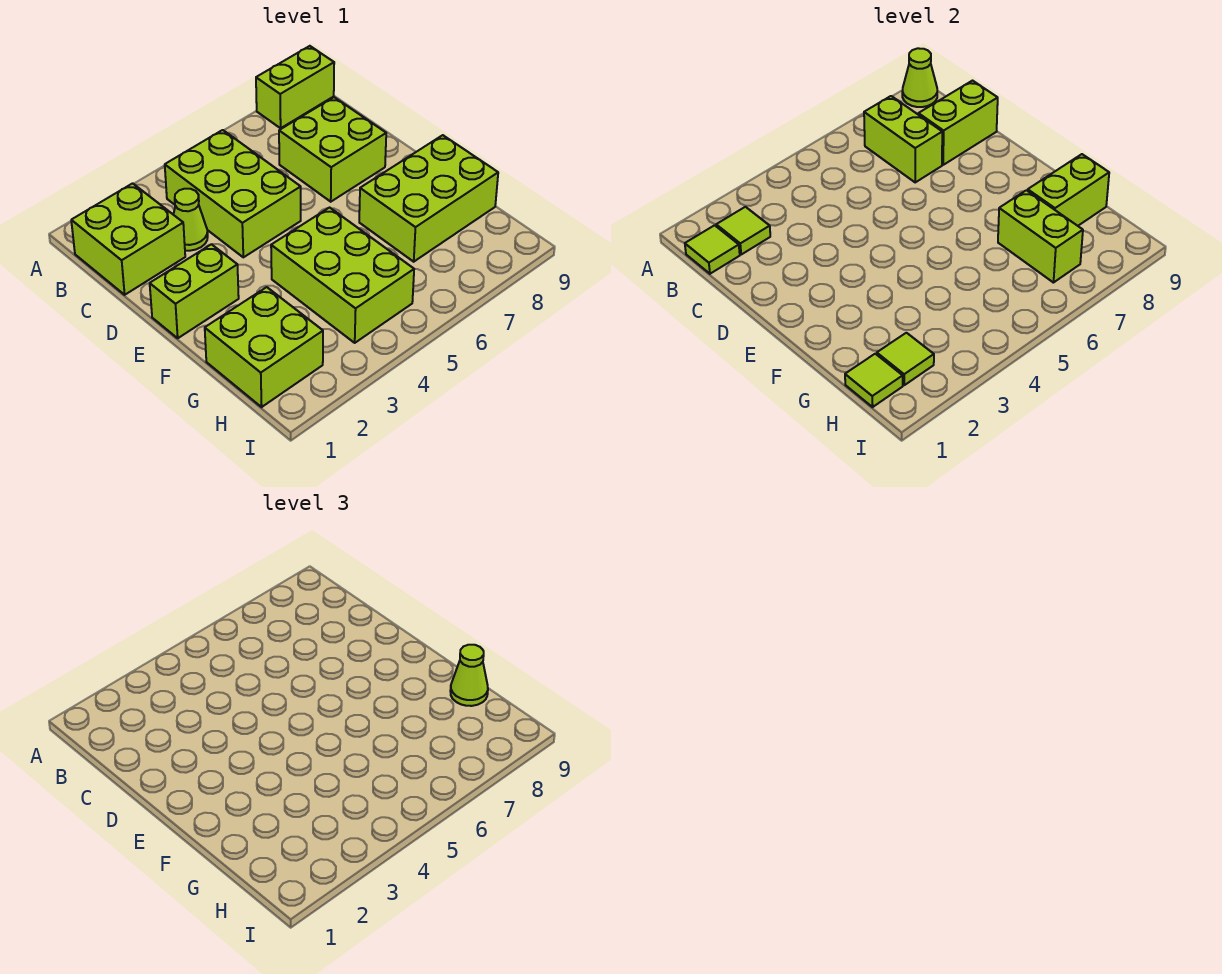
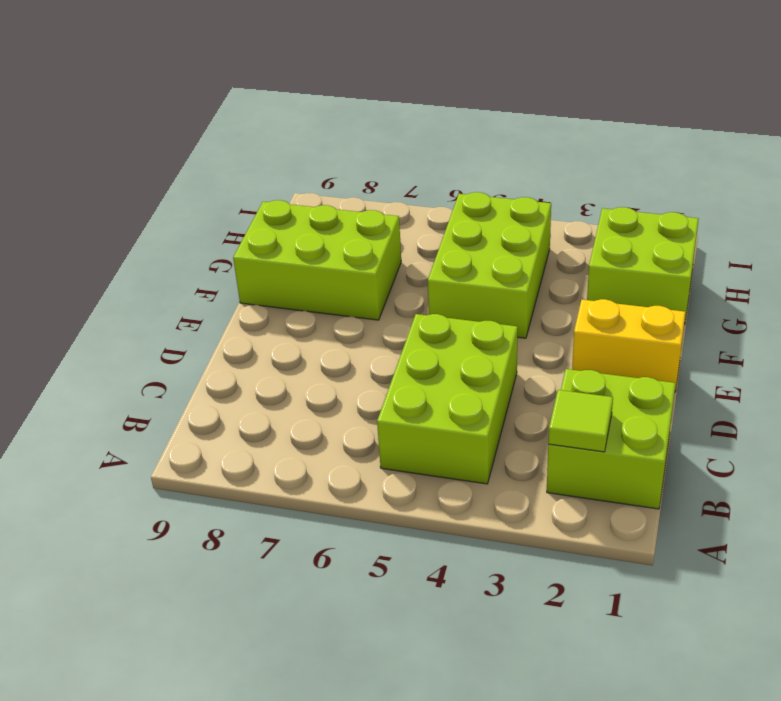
yellow 1x2 brick [572,299,686,392] -> lime 1x2 brick [150,244,239,338]
none -> lime 1x2 brick [256,46,334,128]
none -> lime 1x1 cone [173,189,208,251]
none -> lime 2x2 brick [279,97,386,202]

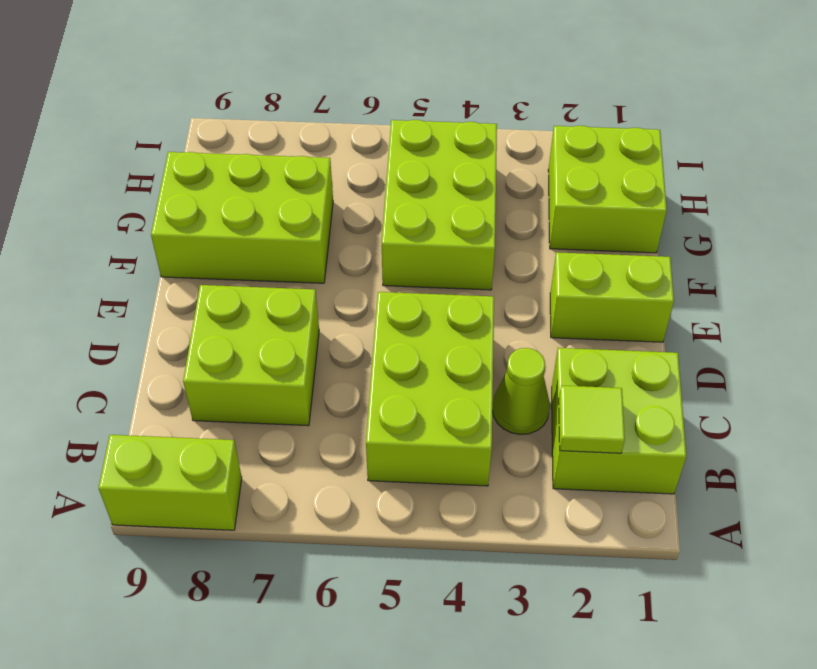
none -> lime 1x1 cone [902,48,937,107]
none -> lime 1x1 tile [685,225,740,274]
none -> lime 1x2 brick [864,96,942,182]

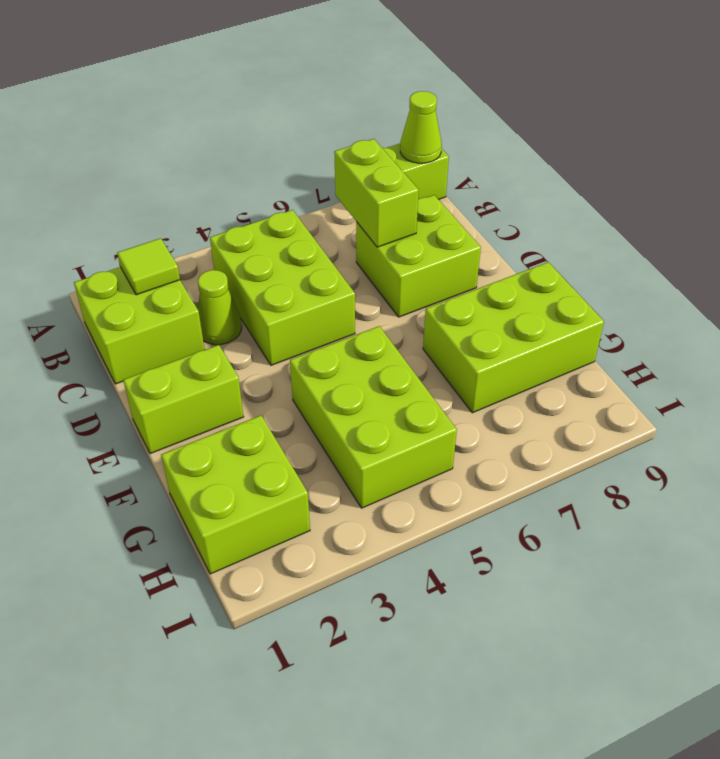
none -> lime 1x1 tile [685,225,740,274]
none -> lime 1x2 brick [918,81,998,165]
none -> lime 1x2 brick [998,190,1083,283]

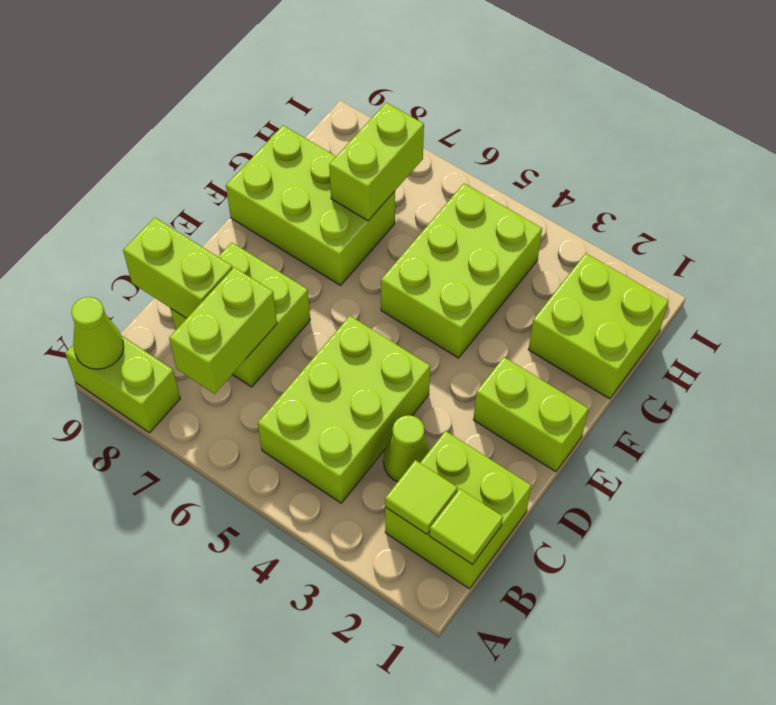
none -> lime 1x2 brick [1028,154,1109,226]
none -> lime 1x1 tile [845,354,903,407]
none -> lime 1x1 tile [877,333,934,385]

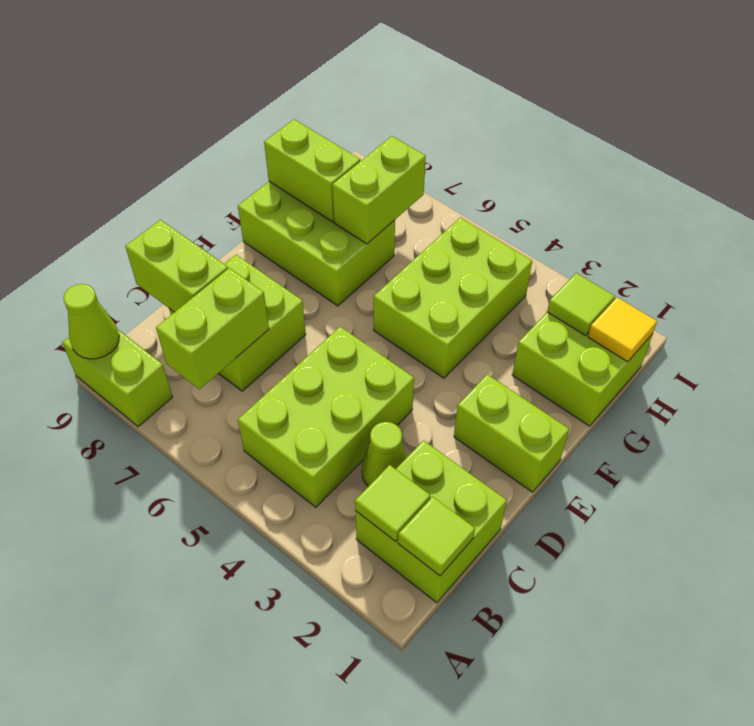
yellow 1x1 tile [588,297,657,362] -> lime 1x1 tile [845,354,903,407]
none -> lime 1x1 cone [450,645,488,706]

